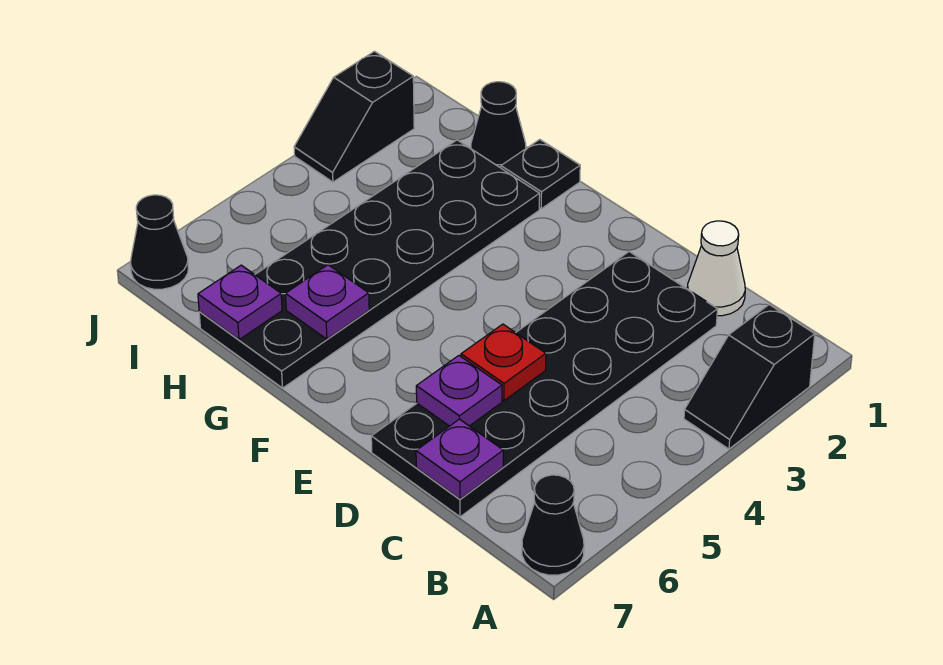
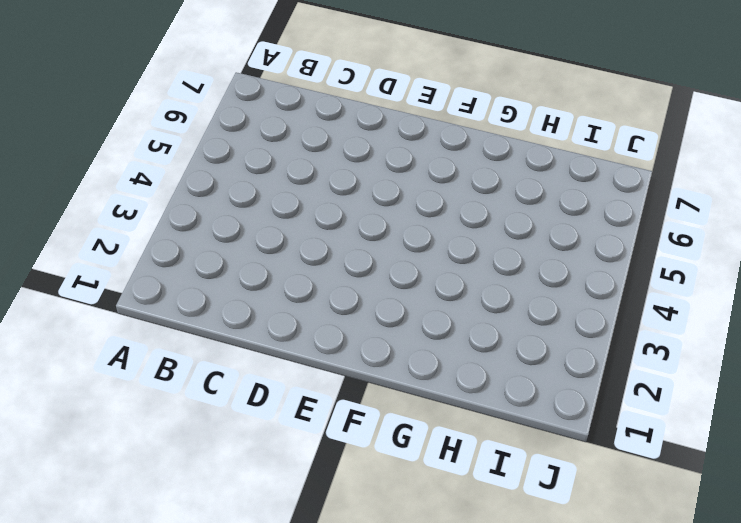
none -> black 1x2 slope [684,305,815,449]
none -> black 1x1 cone [522,475,584,575]
none -> white 1x1 cone [687,221,745,316]

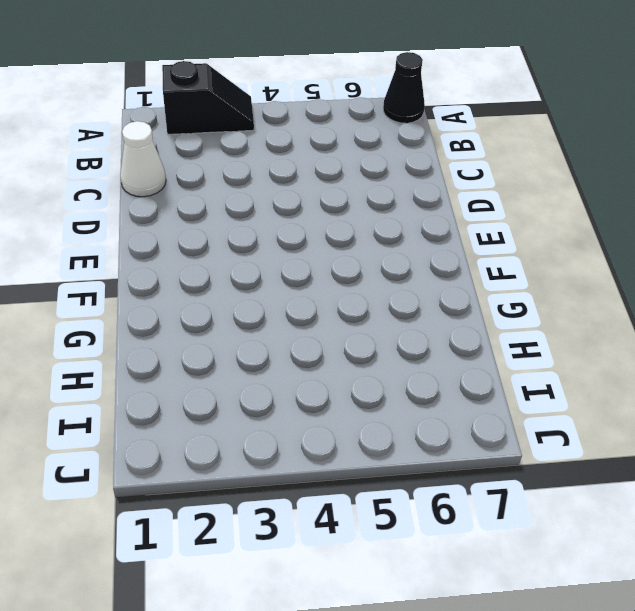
none -> black 2x6 plate [371,252,717,517]
none -> black 1x1 plate [501,139,580,209]
none -> black 2x6 plate [199,140,540,388]

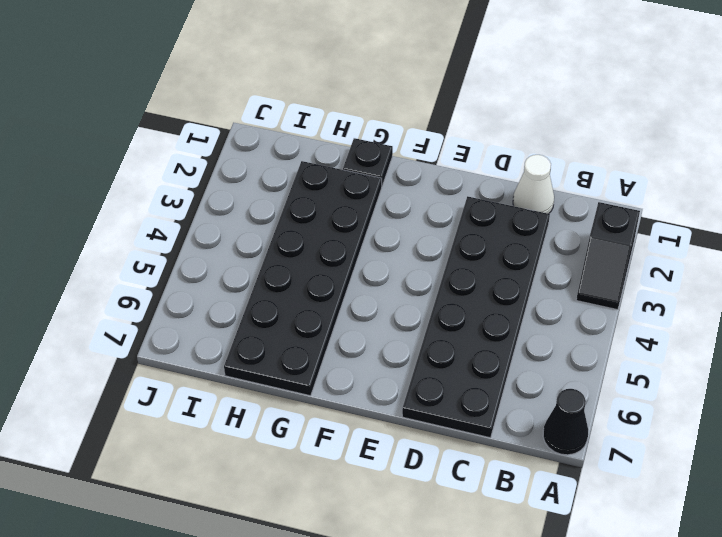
none -> black 1x1 cone [471,82,526,168]
none -> black 1x2 slope [294,51,414,182]
none -> black 1x1 cone [130,195,188,289]

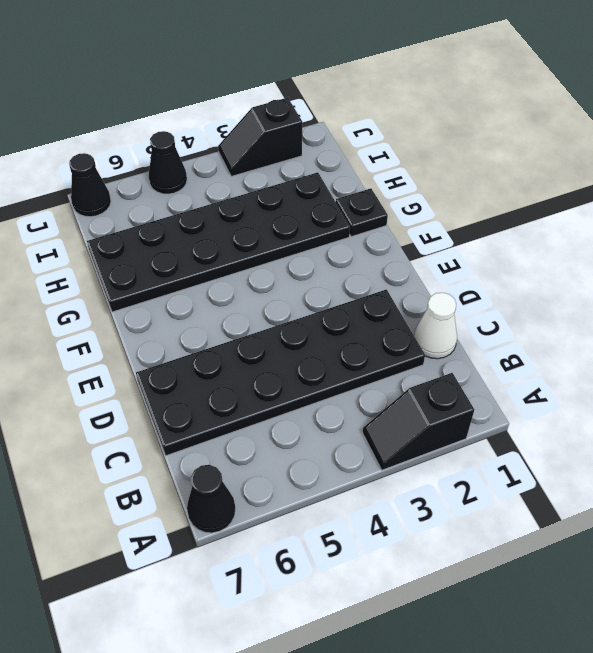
black 1x1 cone [149,131,187,194] -> black 1x1 cone moved to [471,82,526,168]
none -> purple 1x1 plate [416,419,503,499]
none -> red 1x1 plate [461,324,546,401]
none -> purple 1x1 plate [416,356,502,426]

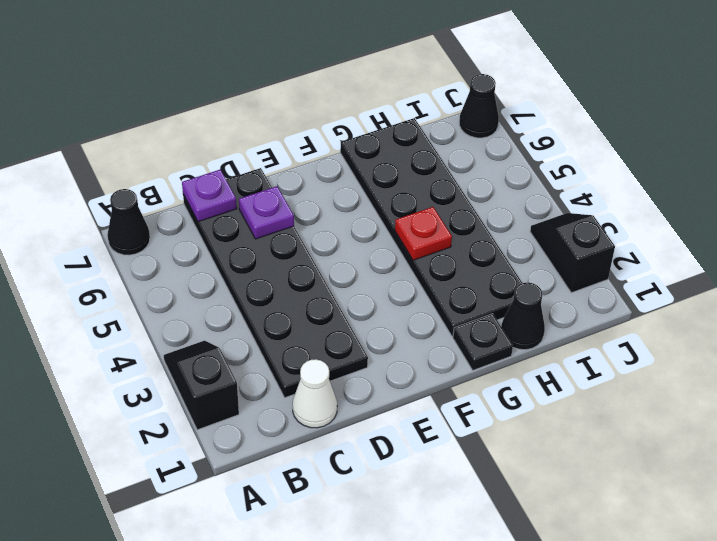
red 1x1 plate [395,207,452,260] -> red 1x1 plate moved to [461,324,546,401]
none -> purple 1x1 plate [285,265,369,339]
none -> purple 1x1 plate [198,265,282,340]

